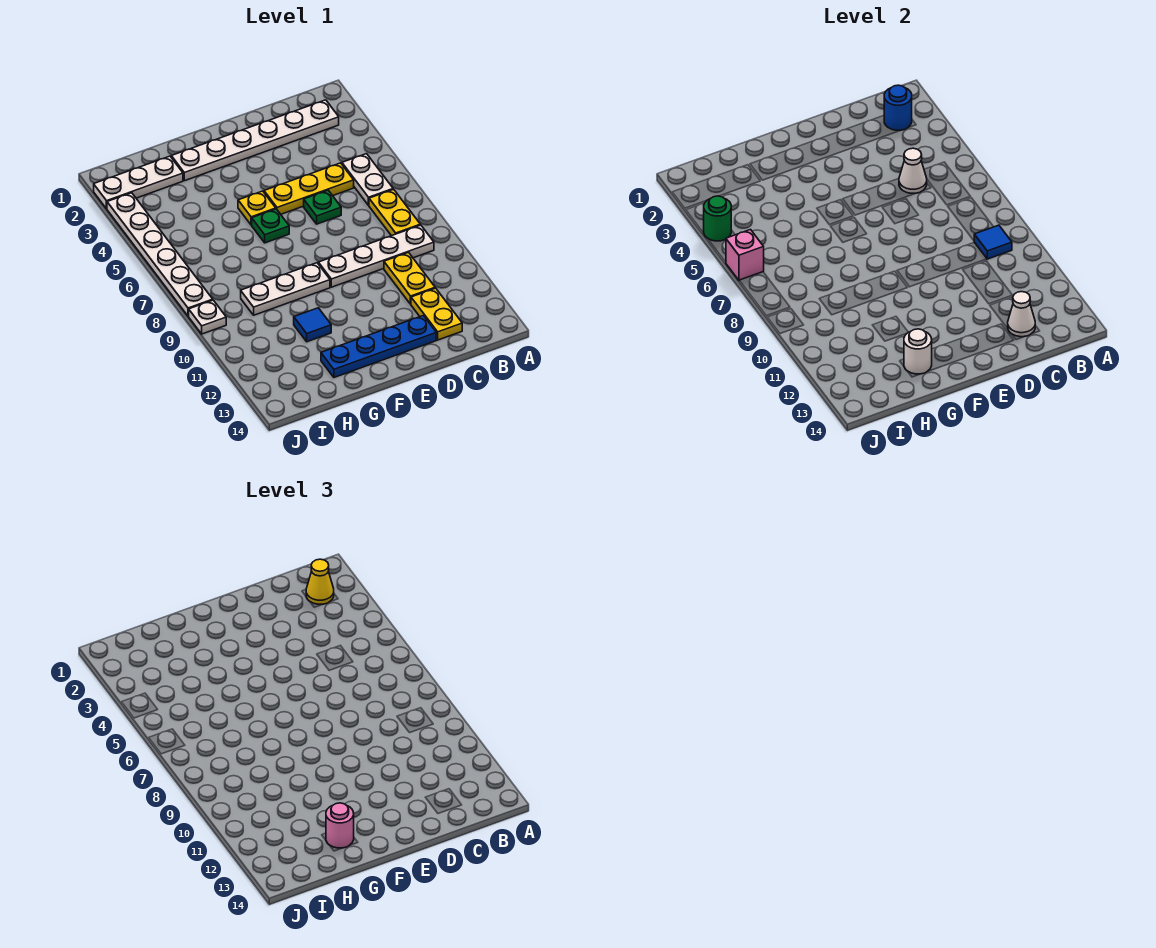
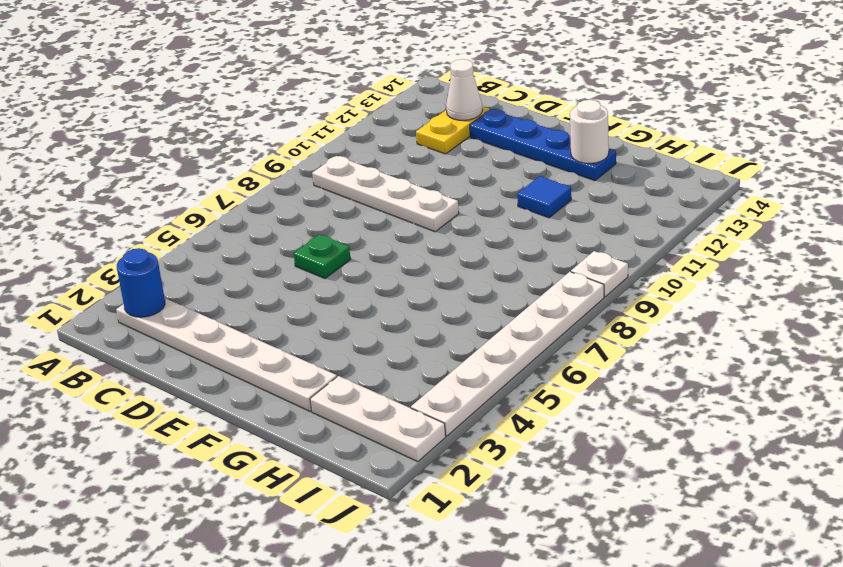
none -> white 1x2 plate [342,154,393,205]
none -> yellow 1x2 plate [369,189,420,236]
none -> yellow 1x3 plate [264,163,354,214]

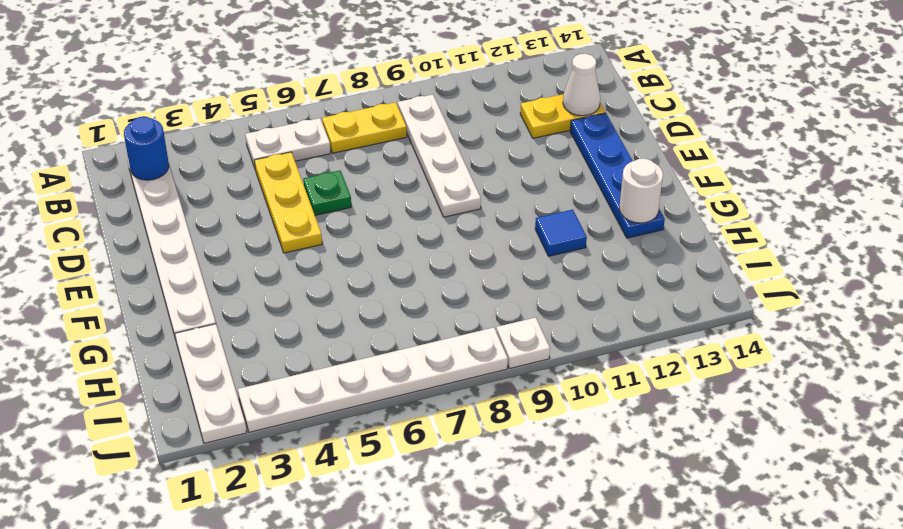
none -> yellow 1x2 plate [384,253,435,304]
none -> yellow 1x1 plate [238,191,276,225]
none -> green 1x1 plate [252,209,289,243]

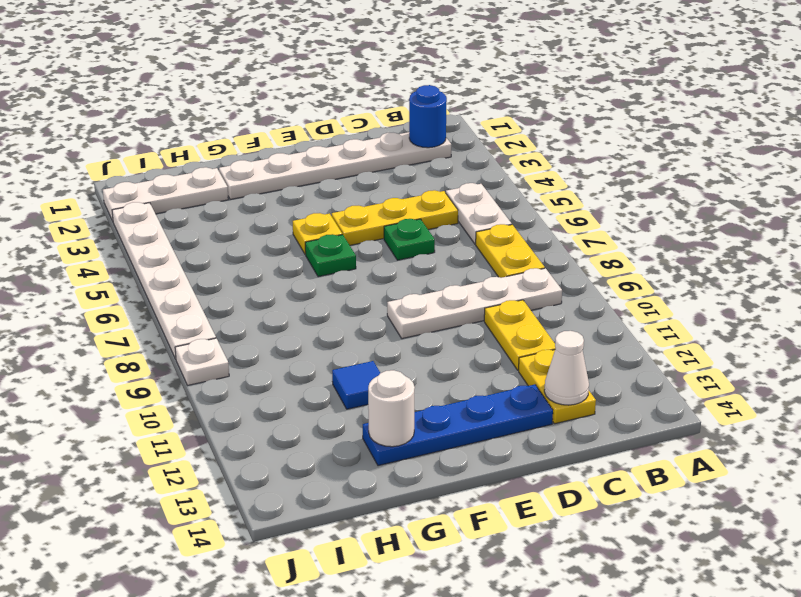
none -> white 1x3 plate [241,263,330,315]
none -> blue 1x1 tile [974,225,1012,259]
none -> white 1x1 cone [899,148,927,193]

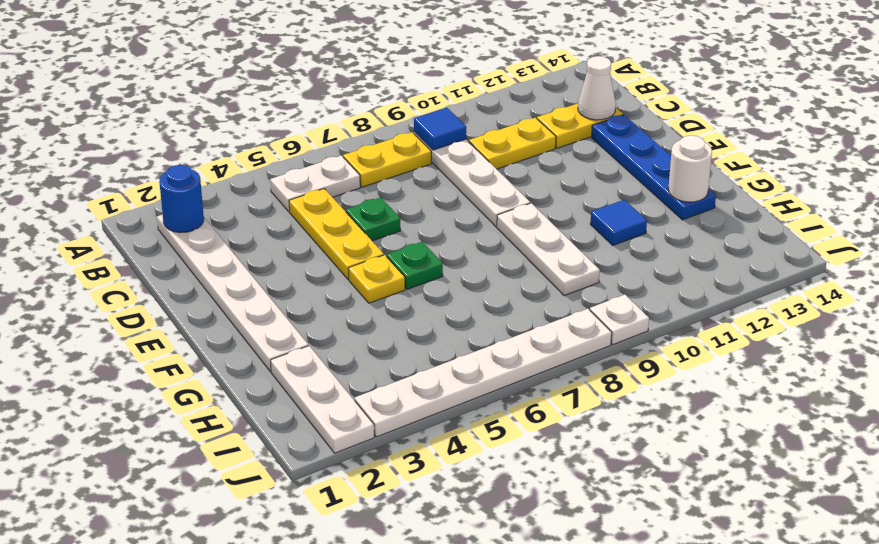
none -> white 1x1 cone [899,148,927,193]
none -> green 1x1 round brick [704,196,731,241]
none -> pink 1x1 brick [726,230,764,280]

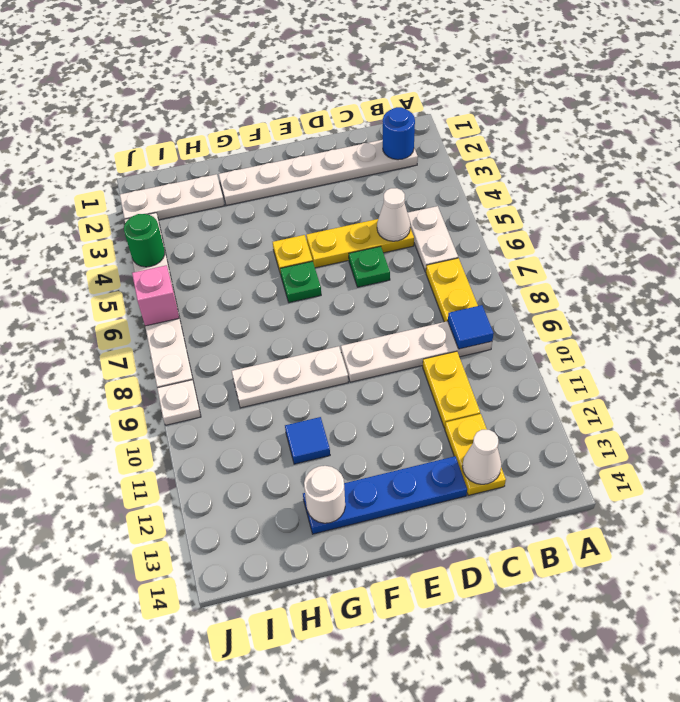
none -> yellow 1x1 cone [306,559,334,604]
none -> pink 1x1 round brick [326,803,354,848]

